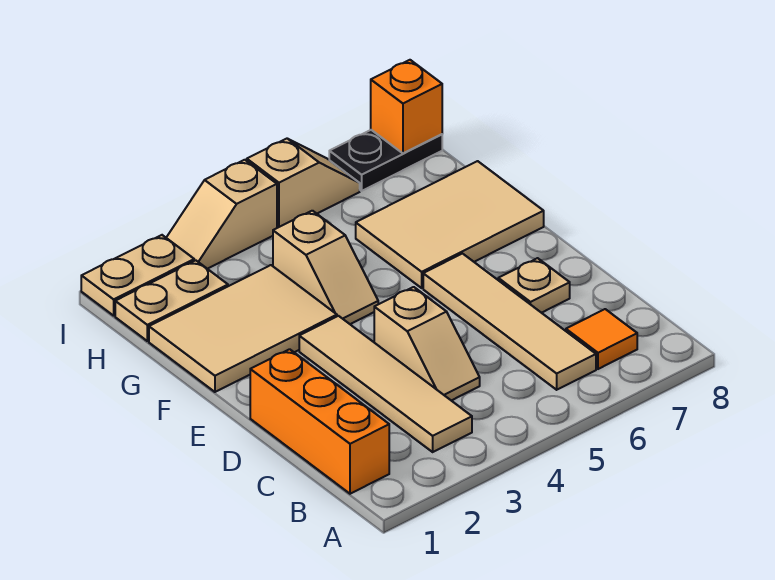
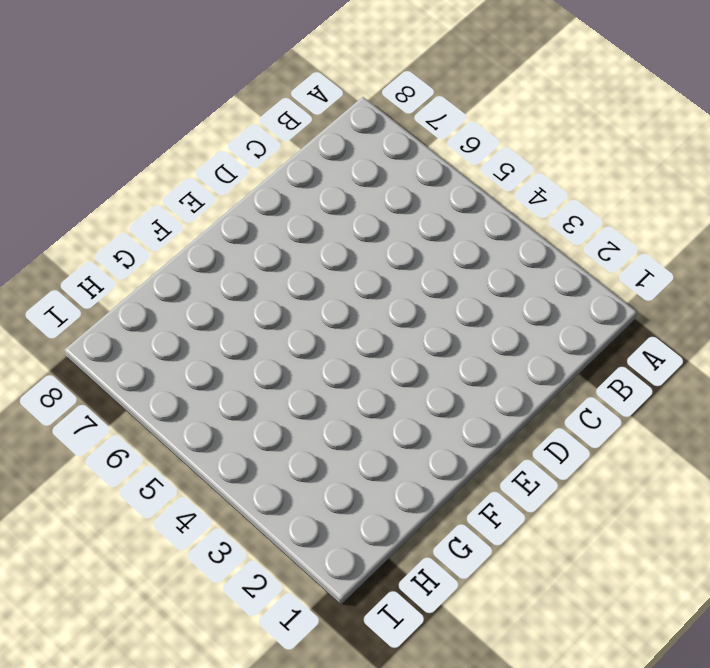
none -> orange 1x3 brick [250,349,389,494]
none -> tan 1x4 tile [299,316,472,452]
none -> tan 1x4 tile [423,254,596,390]

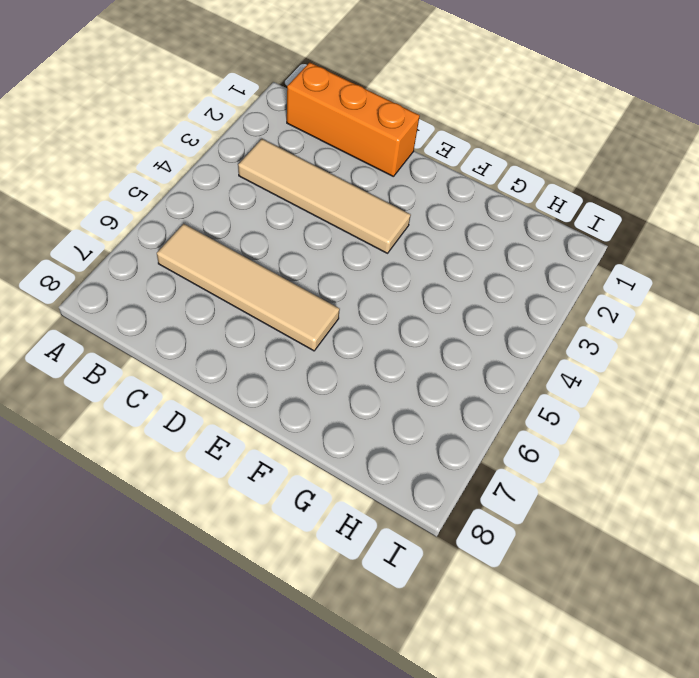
none -> orange 1x1 tile [566,309,637,369]
none -> tan 1x2 slope [374,287,480,401]
none -> tan 1x1 plate [498,258,570,313]

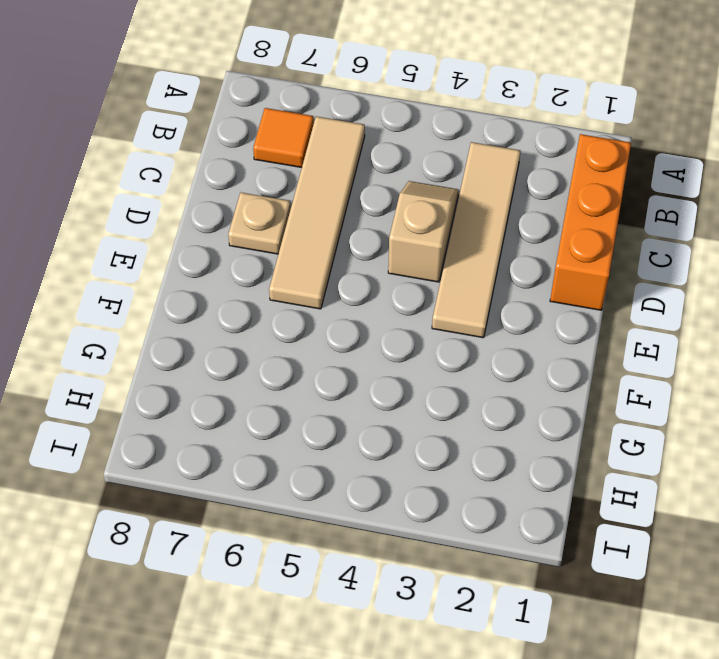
none -> tan 2x3 tile [149,265,337,392]
none -> tan 1x2 slope [273,211,378,324]
none -> tan 2x3 tile [356,161,544,288]

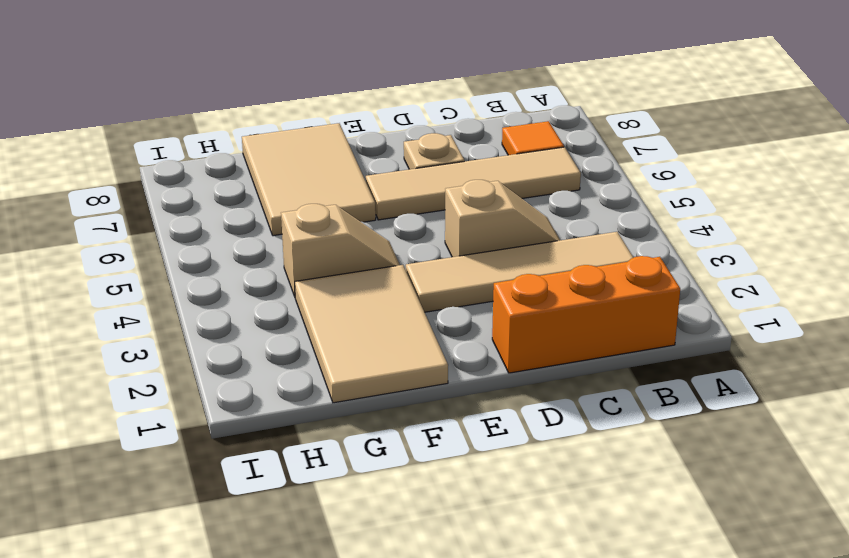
none -> tan 1x2 plate [115,260,228,341]
none -> tan 1x2 plate [81,235,194,316]
none -> tan 1x2 slope [166,160,277,269]

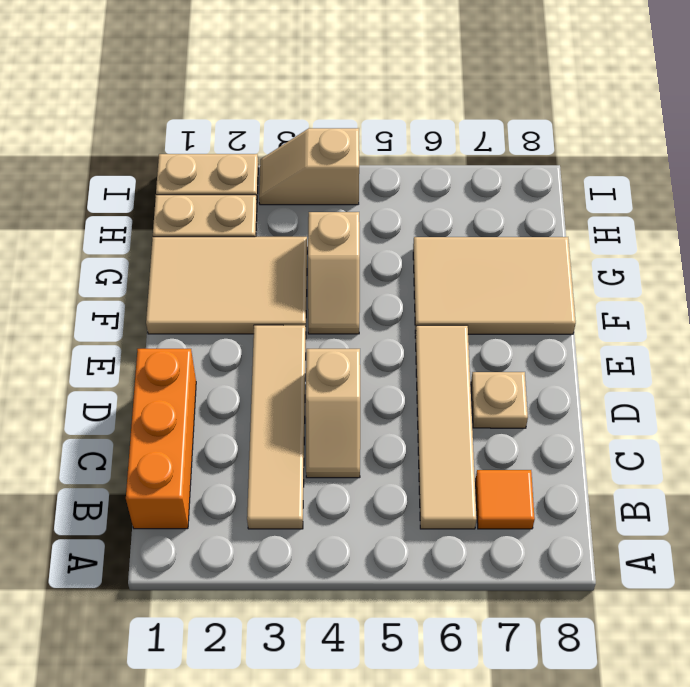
none -> tan 1x2 slope [247,139,360,228]
none -> black 1x2 plate [329,130,442,191]
none -> orange 1x1 brick [371,60,442,153]

